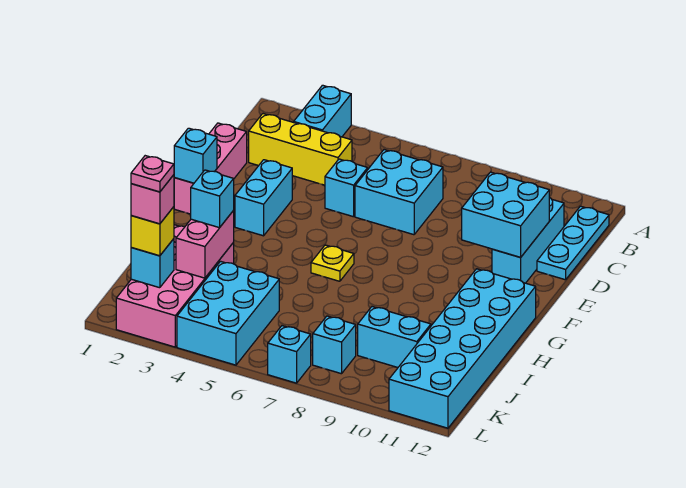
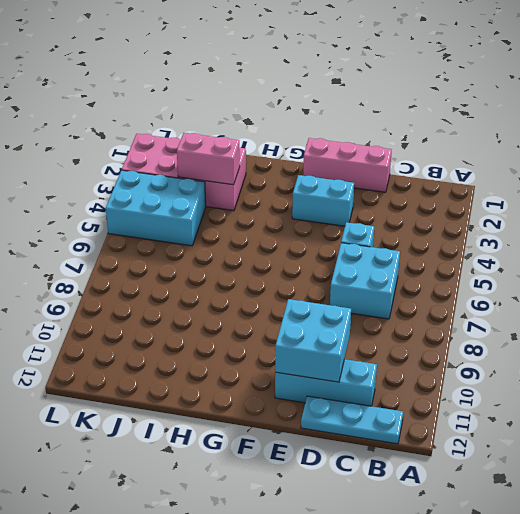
none -> cyan 1x2 brick [294,85,351,137]
none -> yellow 1x3 brick [249,114,352,185]
none -> yellow 1x1 plate [311,245,354,281]

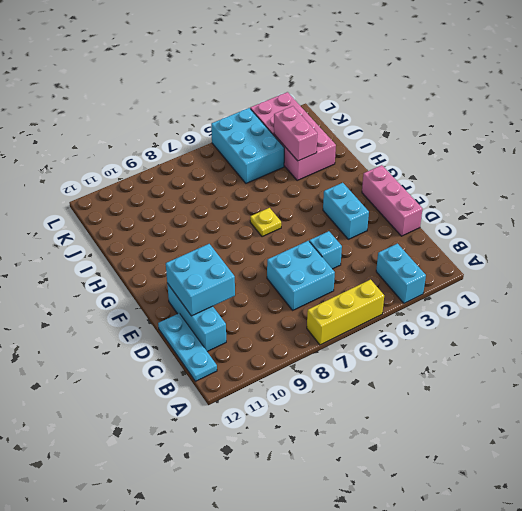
yellow 1x3 brick [307,280,384,345] -> yellow 1x3 brick moved to [249,114,352,185]
none -> cyan 2x6 brick [389,269,536,428]
none -> cyan 1x2 brick [358,307,431,368]
none -> cyan 1x1 brick [313,316,356,374]

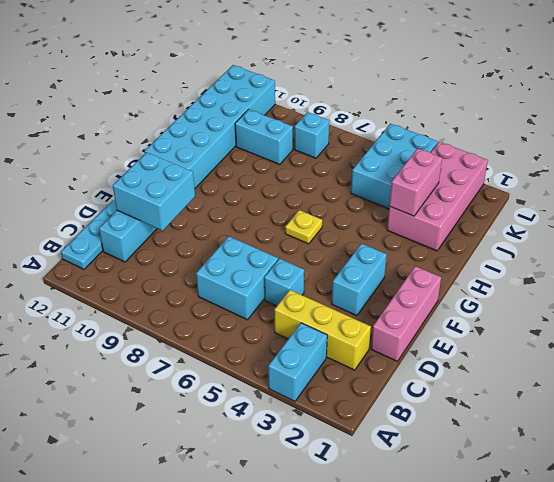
none -> cyan 1x1 brick [268,326,311,383]
none -> cyan 1x1 brick [174,128,217,183]
none -> cyan 1x1 brick [131,239,174,288]

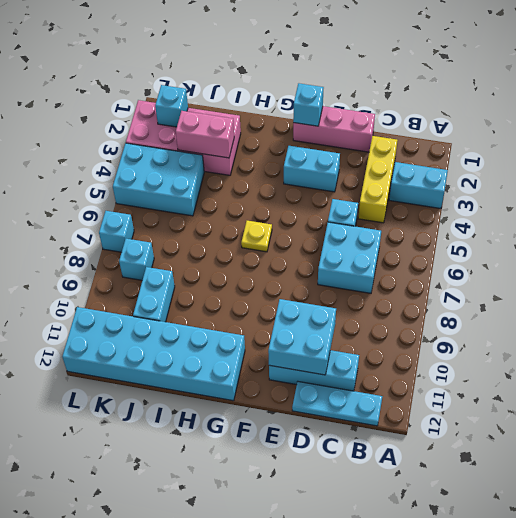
none -> cyan 1x1 brick [191,170,234,228]
none -> yellow 1x1 brick [131,207,174,256]
none -> pink 1x1 brick [131,175,174,224]

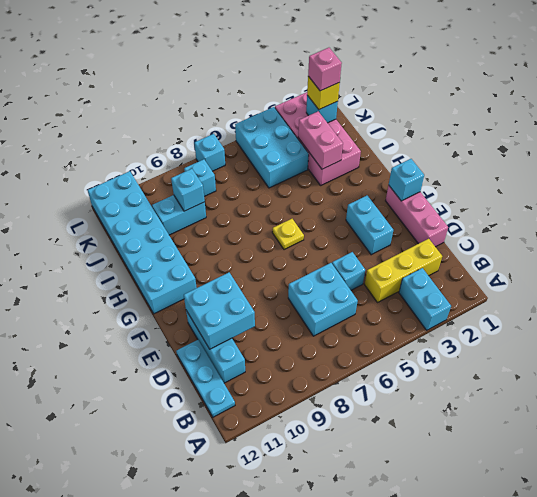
cyan 1x1 brick [171,169,205,211] -> cyan 1x1 brick moved to [191,170,234,228]
none -> pink 1x1 plate [131,156,174,192]

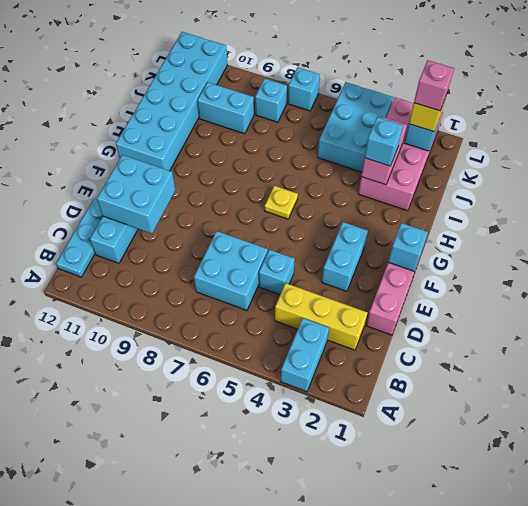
none -> pink 1x1 plate [131,156,174,192]

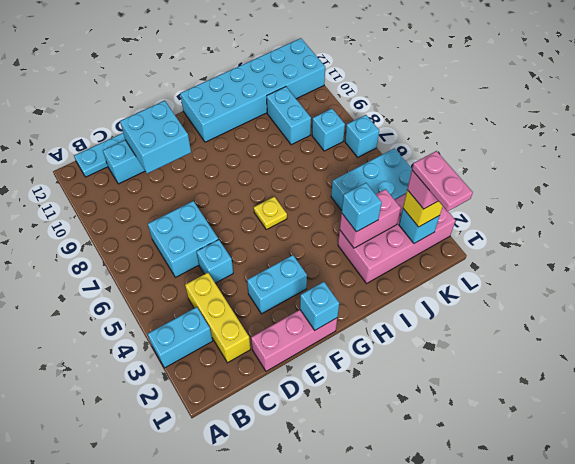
pink 1x2 plate [412,151,473,211] -> pink 1x1 plate [131,156,174,192]

